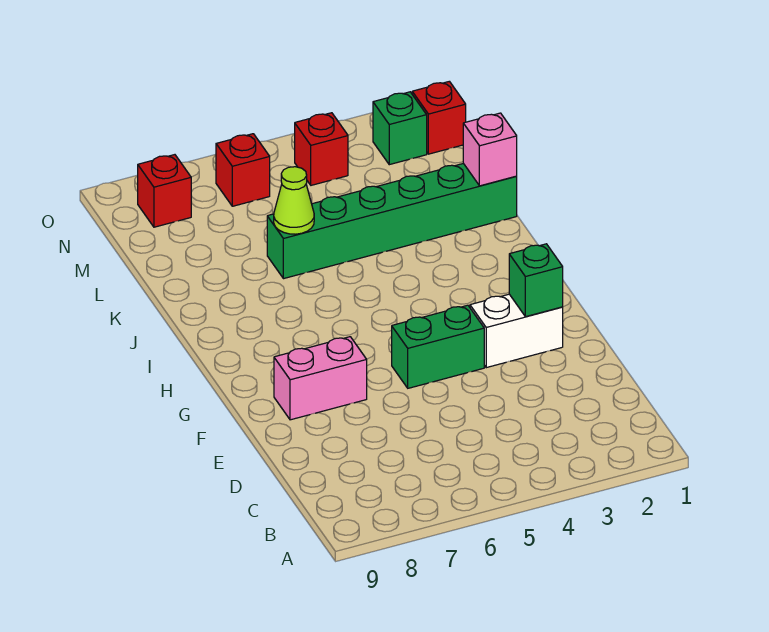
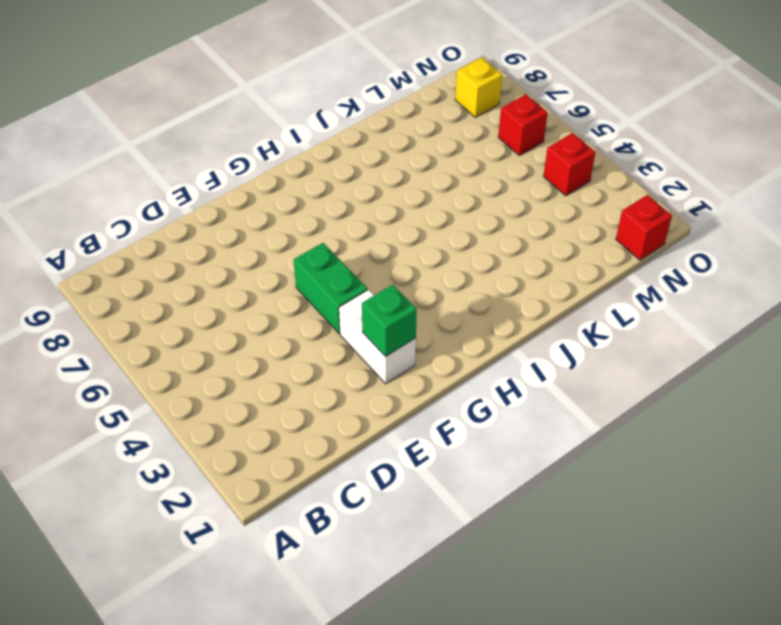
yellow 1x1 brick [455,58,502,117] -> red 1x1 brick [138,155,191,227]
none -> pink 1x2 brick [274,337,367,420]
none -> green 1x6 brick [267,163,517,279]
none -> green 1x1 brick [373,92,427,165]

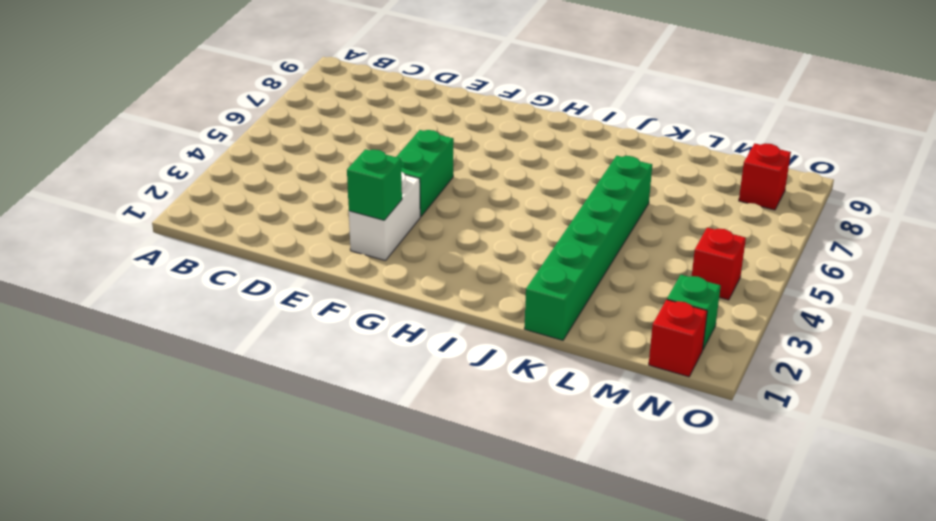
none -> pink 1x2 brick [274,337,367,420]
none -> red 1x1 brick [216,134,270,206]
none -> pink 1x1 brick [463,113,517,186]

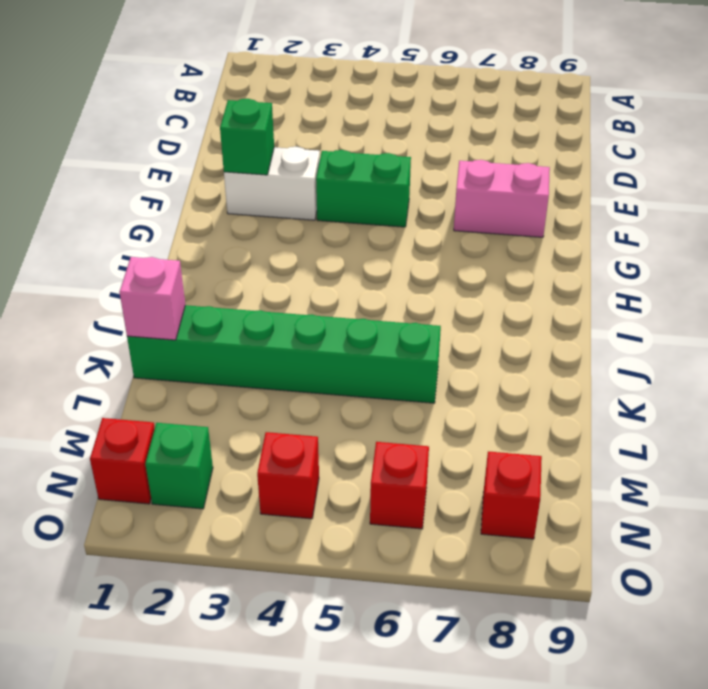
none -> lime 1x1 cone [274,167,314,234]

